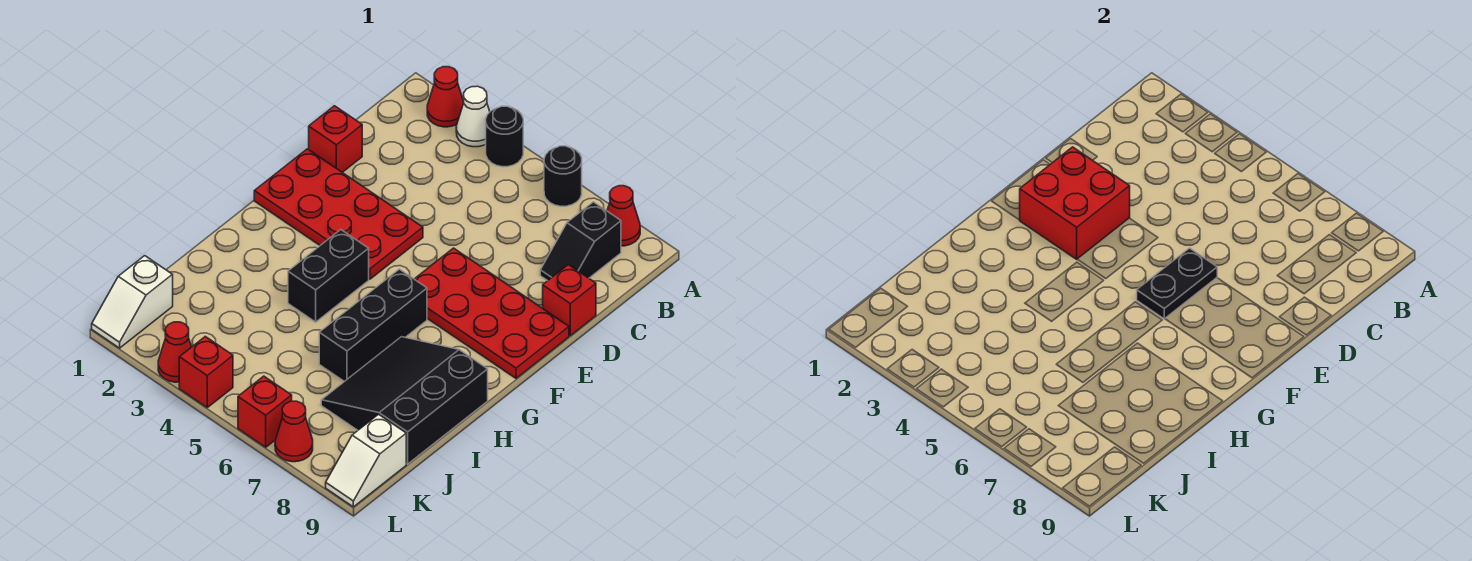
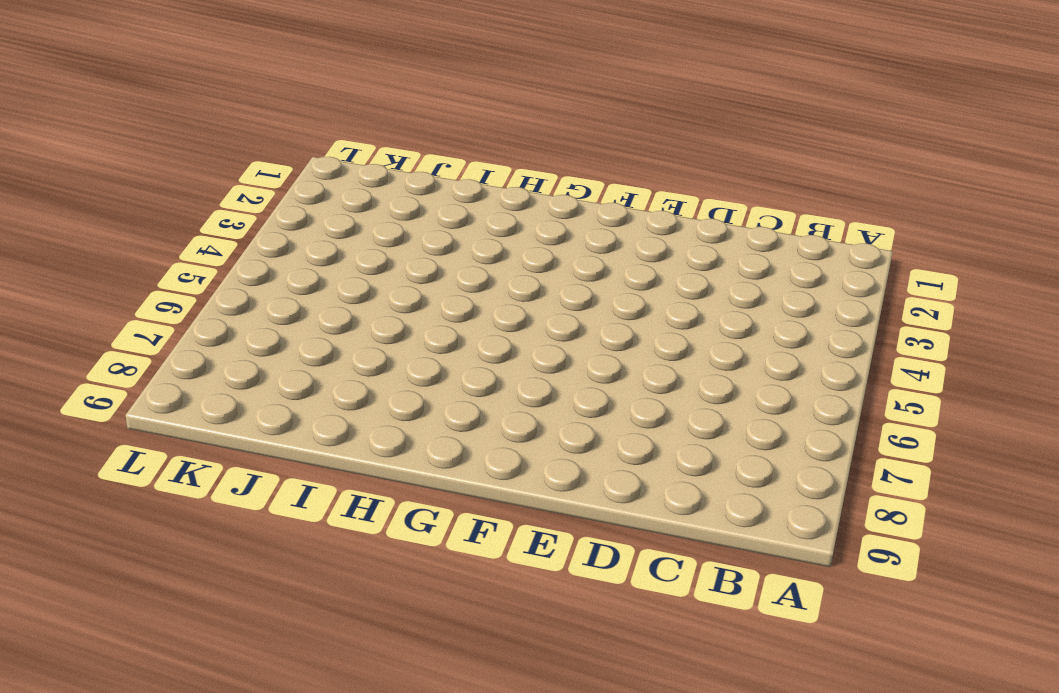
none -> red 1x1 cone [427,67,464,127]
none -> white 1x1 cone [456,86,490,147]
none -> black 1x1 round brick [486,106,523,167]

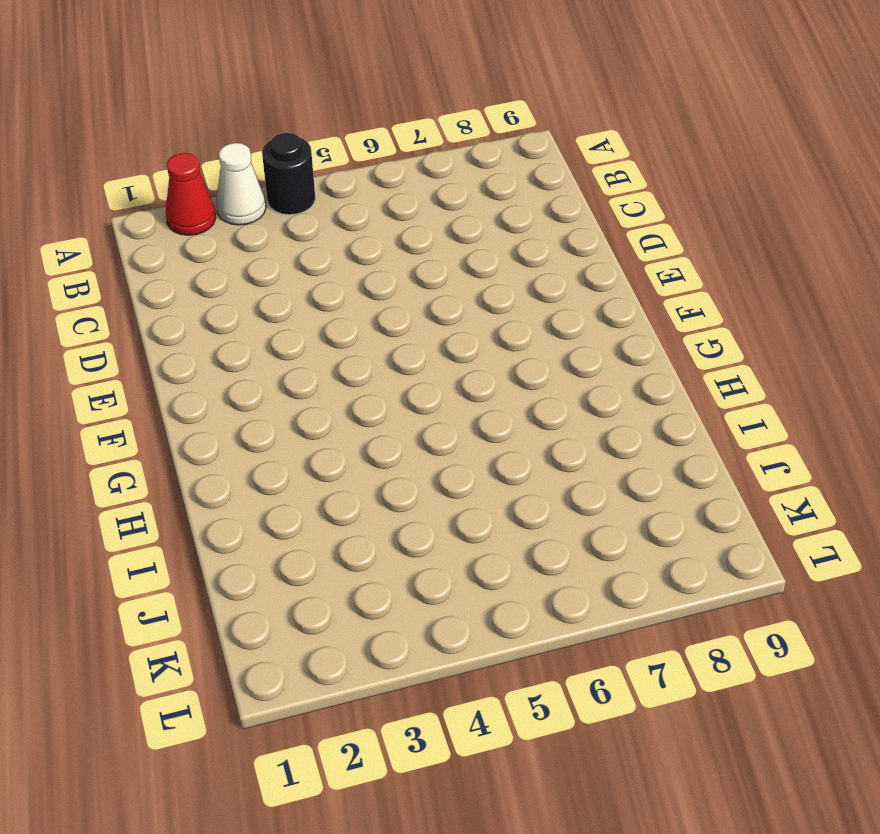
none -> black 1x1 round brick [544,146,582,206]
none -> red 1x1 cone [607,186,640,246]
none -> black 1x2 slope [540,202,621,281]

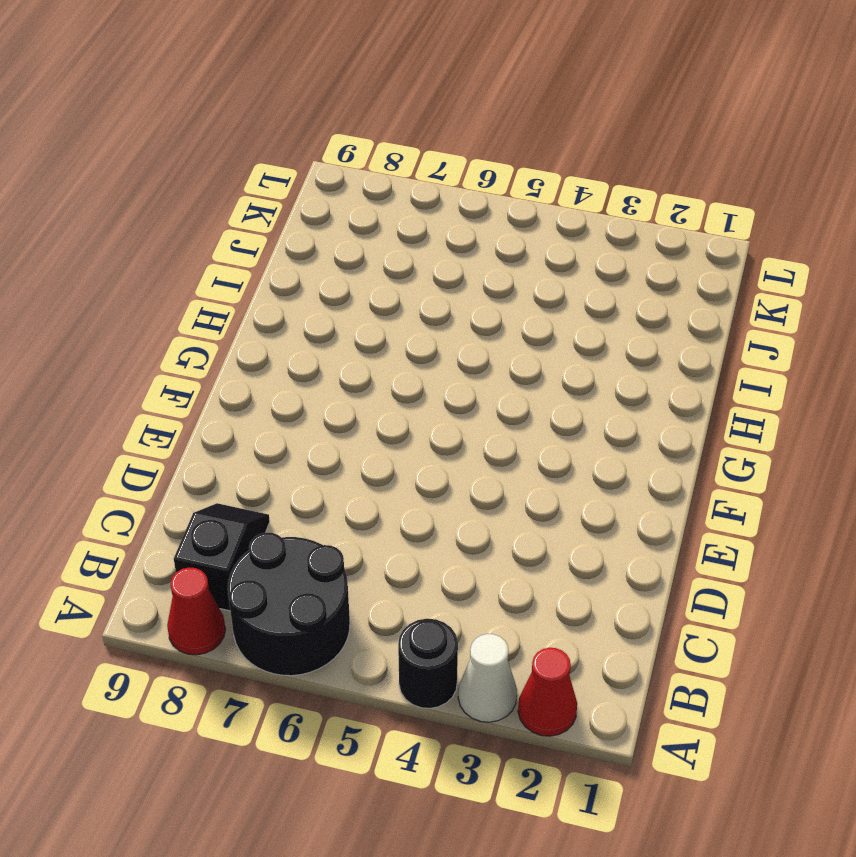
black 2x2 round brick [228,532,350,676] -> black 1x1 round brick [544,146,582,206]
none -> red 1x1 brick [309,106,362,172]
none -> red 1x1 brick [543,265,596,336]
none -> red 2x4 plate [254,149,423,279]

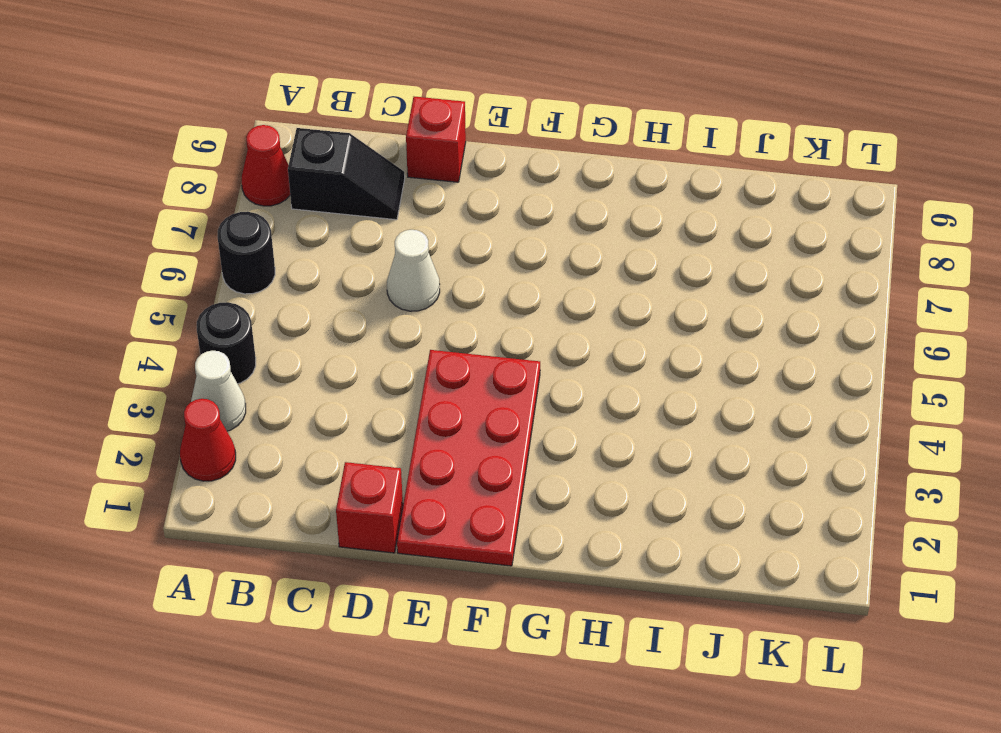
white 1x1 cone [387,230,440,311] -> none
none -> red 2x4 plate [415,248,569,378]
none -> black 1x2 brick [288,230,369,322]
none -> black 1x3 brick [319,269,427,382]

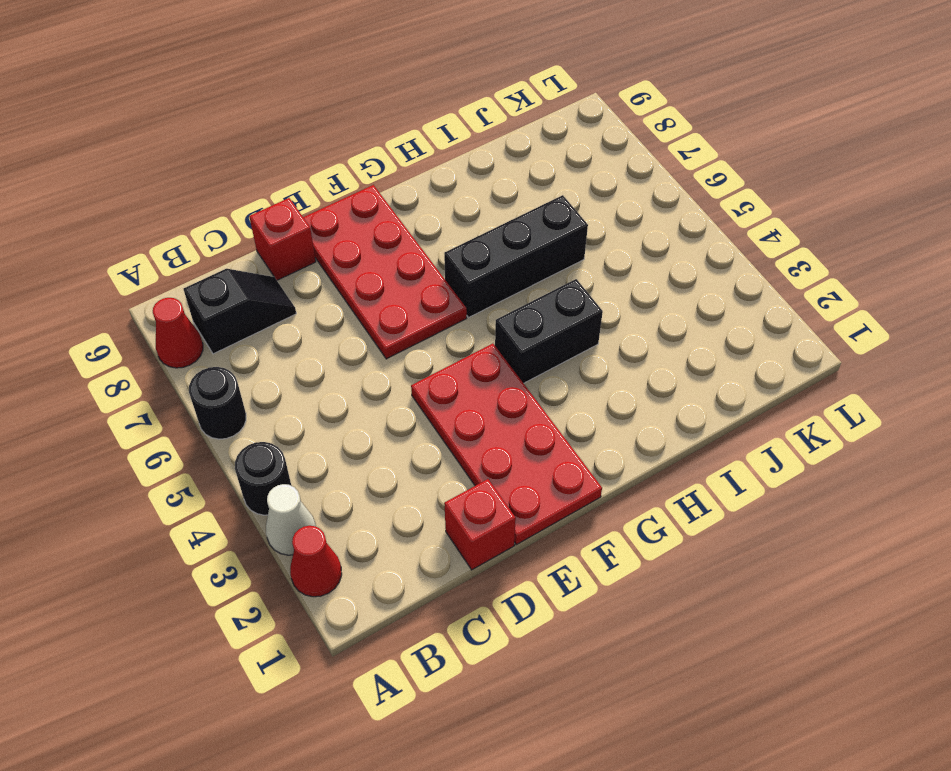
none -> black 3x3 slope [321,337,488,464]
none -> white 1x2 slope [92,256,173,348]
none -> white 1x2 slope [326,414,406,507]

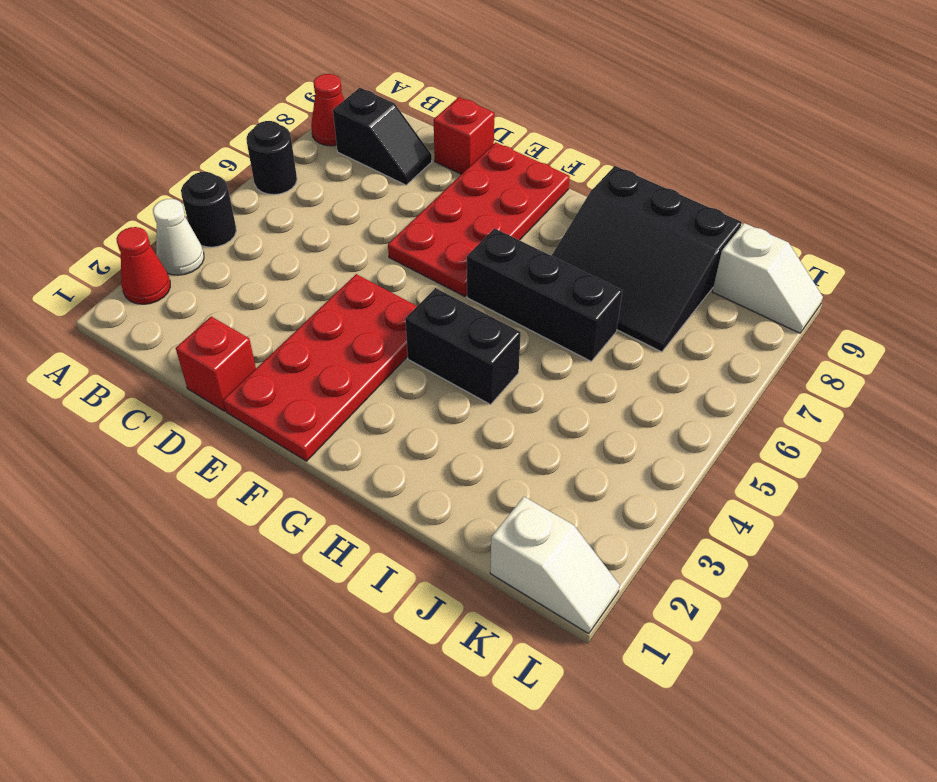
none -> red 1x1 cone [158,322,191,382]
none -> red 1x1 brick [179,337,233,407]
none -> red 1x1 brick [238,376,292,447]

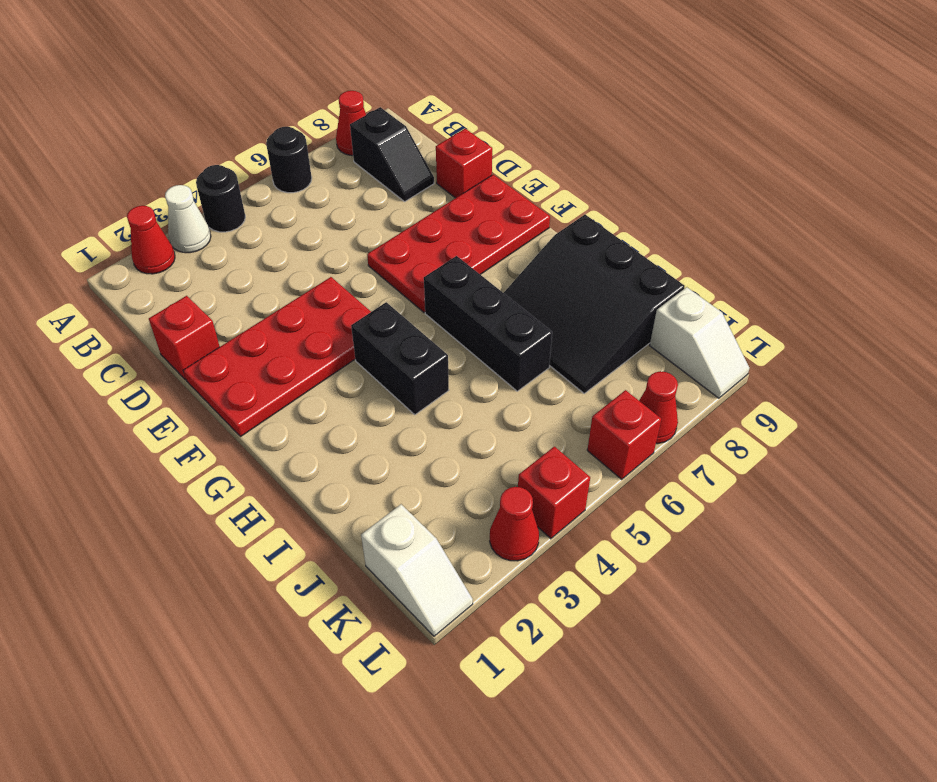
none -> red 2x2 brick [1020,147,1130,259]
none -> black 1x2 plate [1137,248,1217,319]

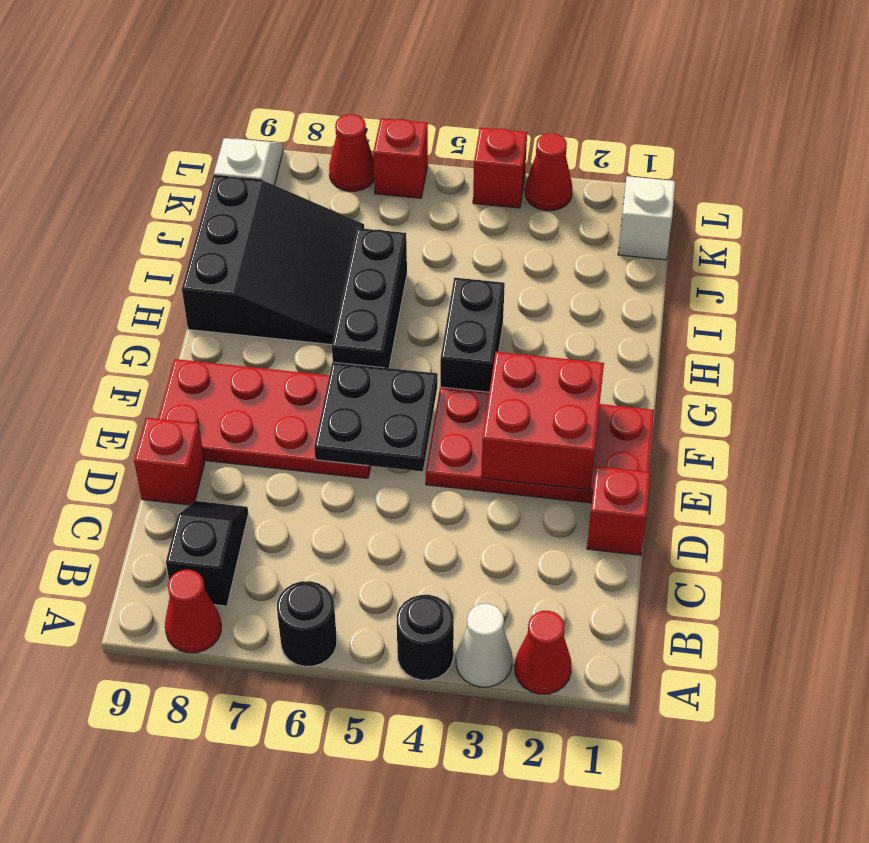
black 2x2 plate [314,362,438,471] -> black 1x2 plate [1137,248,1217,319]

